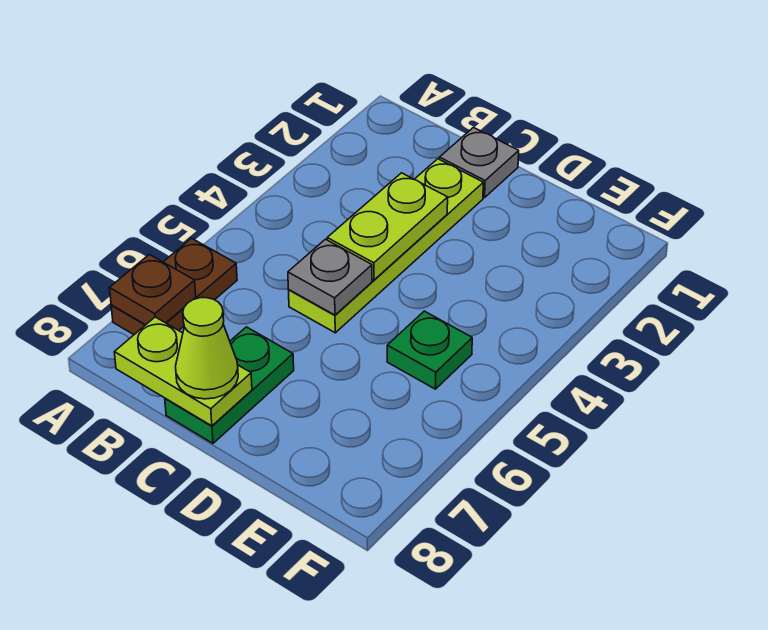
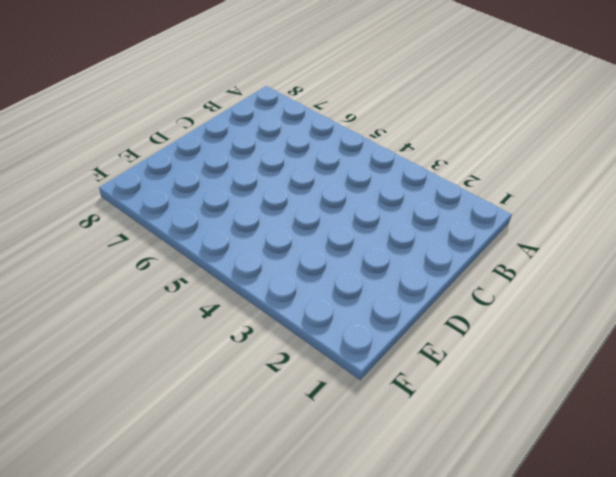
none -> brown 1x2 plate [111,238,237,334]
none -> grey 1x1 plate [439,128,519,198]

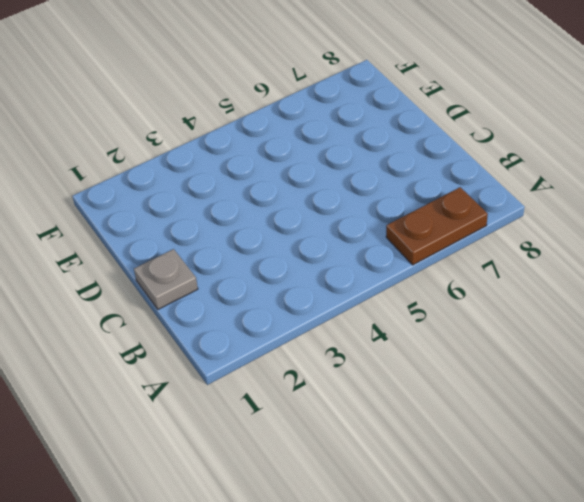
none -> lime 1x4 plate [288,159,483,333]
none -> green 1x2 plate [165,327,294,443]

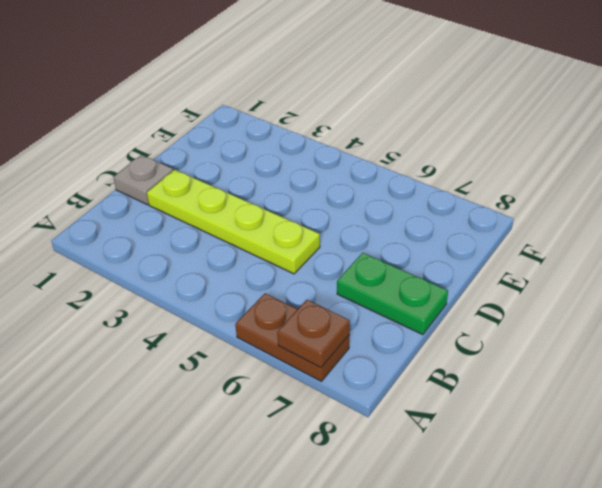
none -> green 1x1 plate [387,311,472,389]
none -> lime 1x2 plate [114,317,252,426]

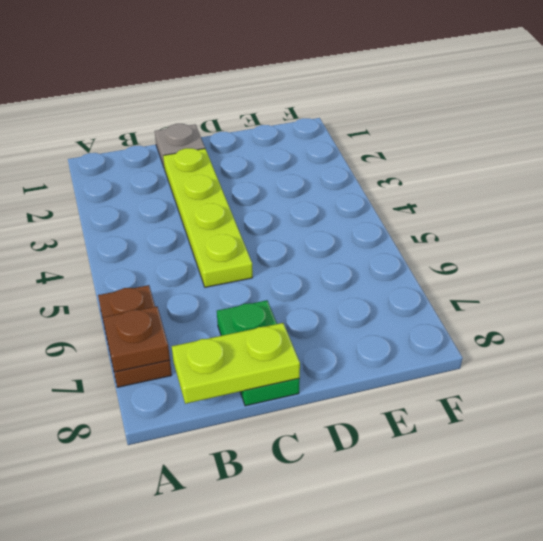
none -> green 1x1 plate [387,311,472,389]
none -> lime 1x2 plate [327,173,448,280]

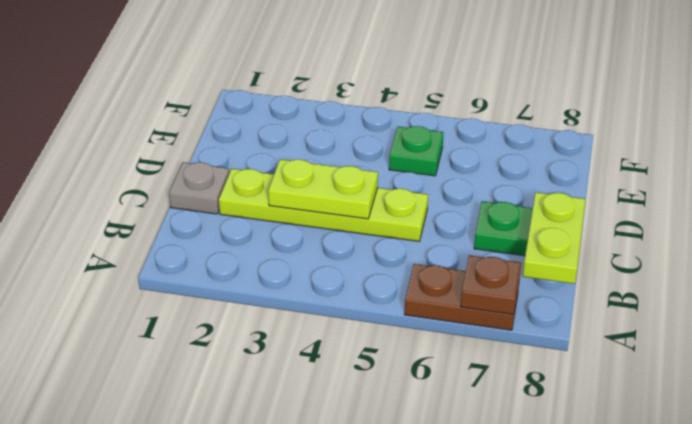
none -> grey 1x1 plate [288,239,372,315]
none -> lime 1x1 cone [176,298,238,399]

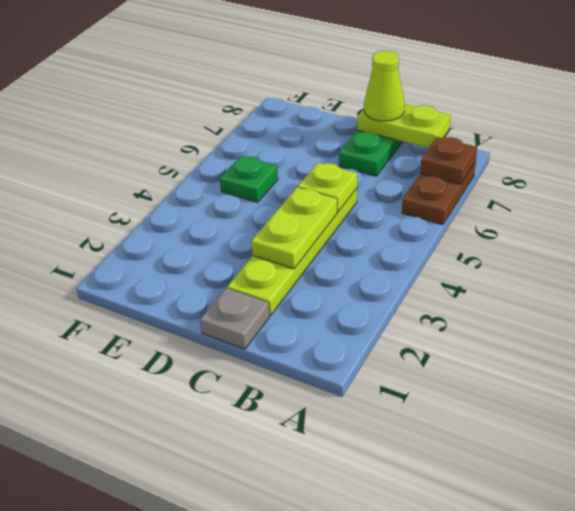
lime 1x1 plate [298,163,357,212] -> grey 1x1 plate [288,239,372,315]

